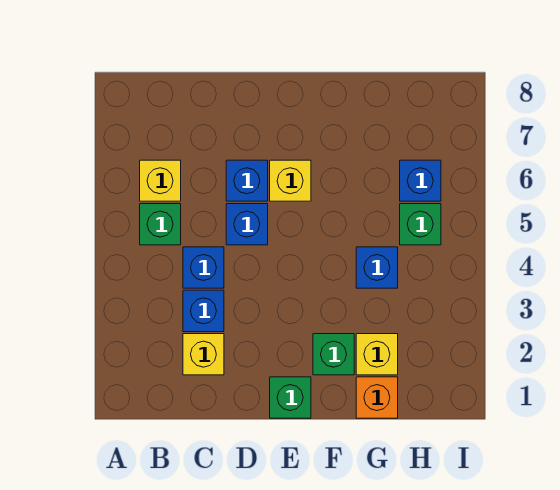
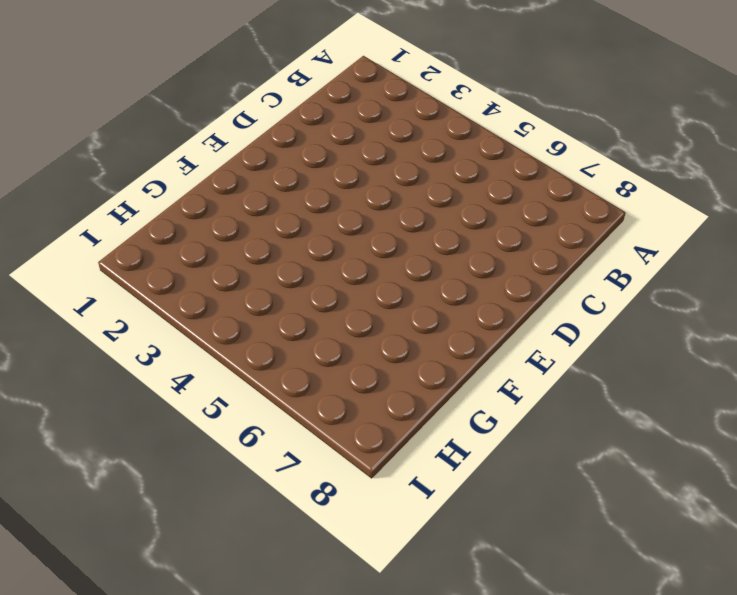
none -> green 1x1 brick [140,204,181,245]
none -> yellow 1x1 brick [140,160,181,201]
none -> yellow 1x1 brick [183,334,224,375]

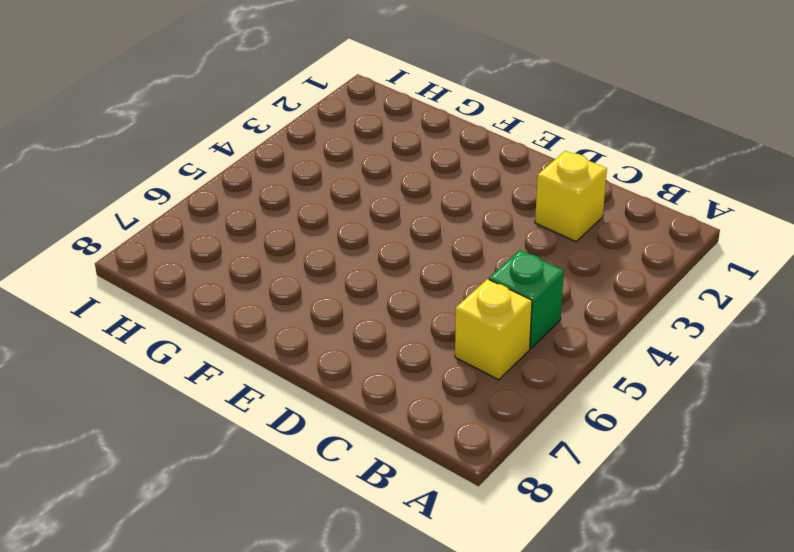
none -> blue 1x1 brick [183,290,224,332]
none -> blue 1x1 brick [183,247,224,288]
none -> blue 1x1 brick [226,204,268,245]

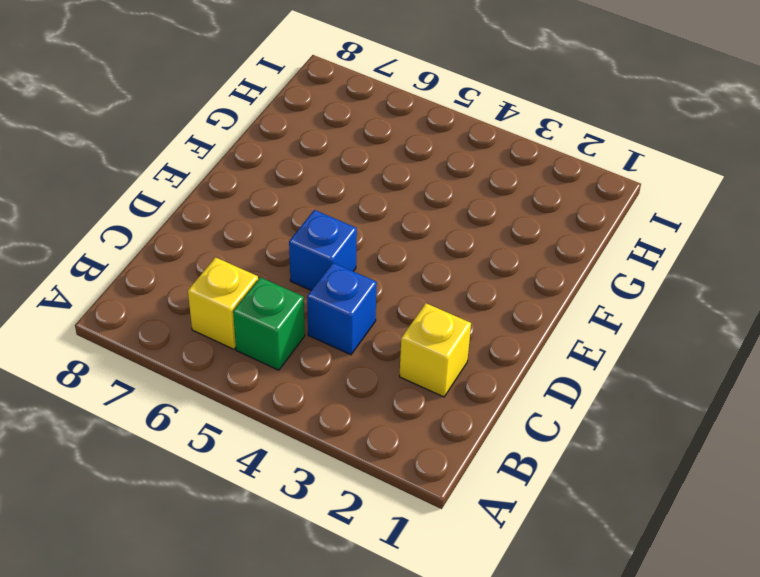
none -> blue 1x1 brick [183,290,224,332]
none -> blue 1x1 brick [226,160,268,201]
none -> green 1x1 brick [270,377,311,418]

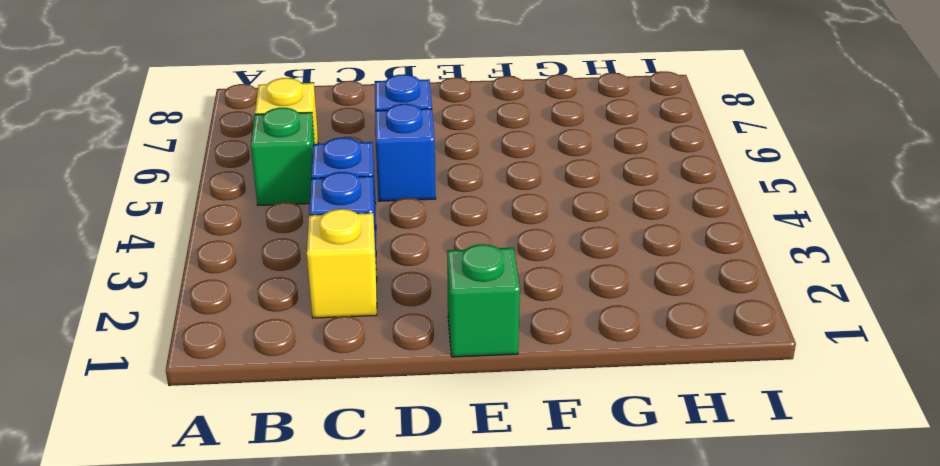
none -> yellow 1x1 brick [270,160,311,201]
none -> green 1x1 brick [313,334,354,375]
none -> orange 1x1 brick [356,377,398,418]

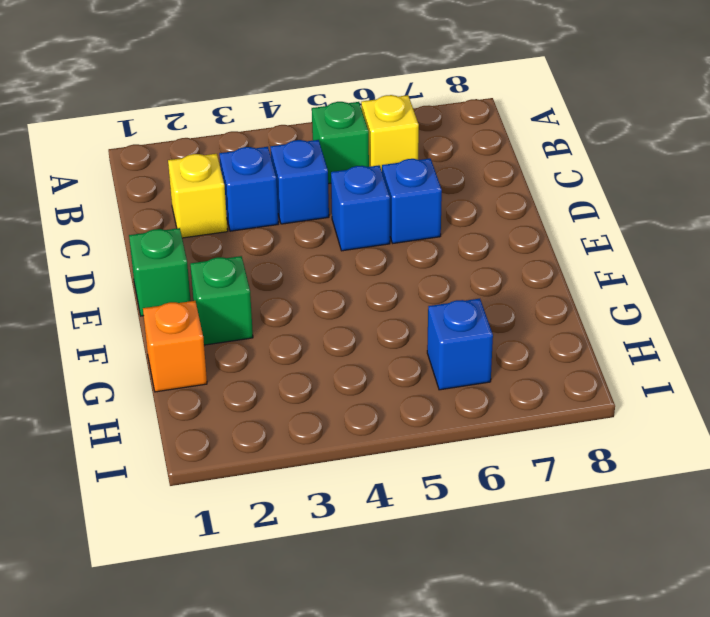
none -> yellow 1x1 brick [270,160,311,201]
none -> yellow 1x1 brick [356,334,398,375]
none -> blue 1x1 brick [356,247,398,288]

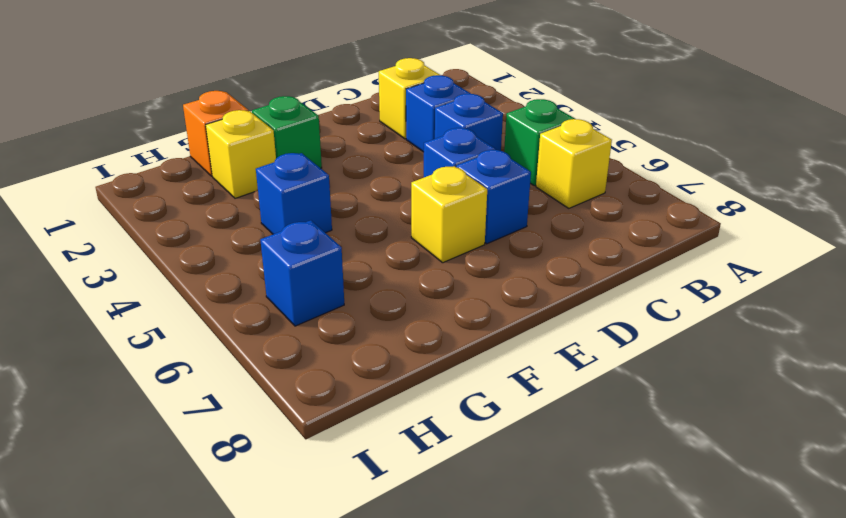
none -> green 1x1 brick [270,377,311,418]
none -> green 1x1 brick [400,204,441,245]

